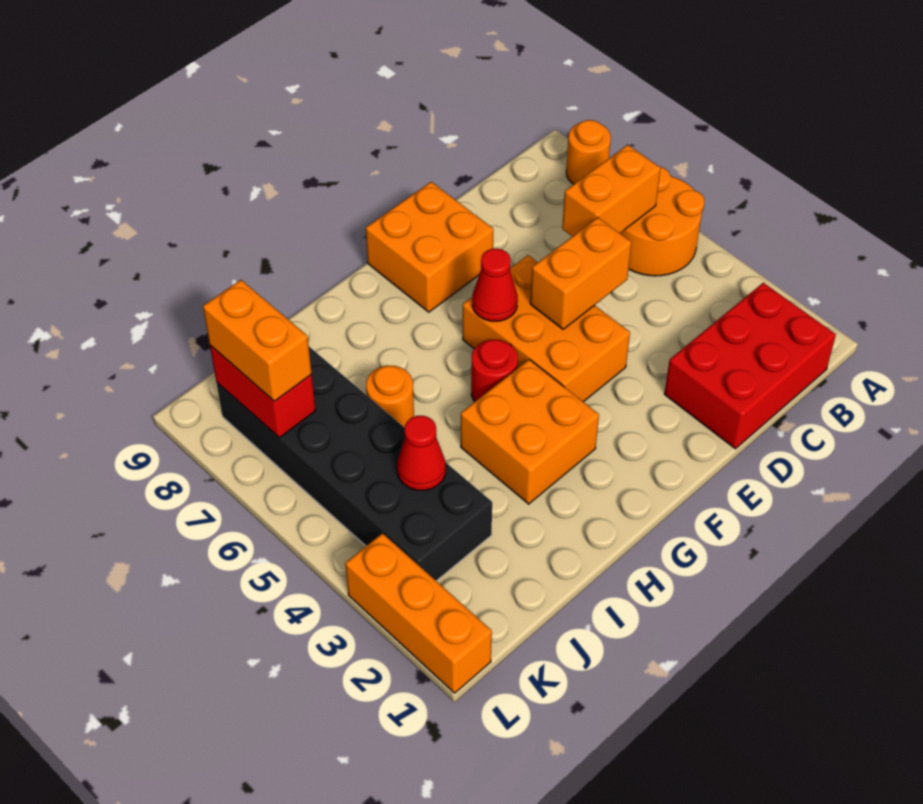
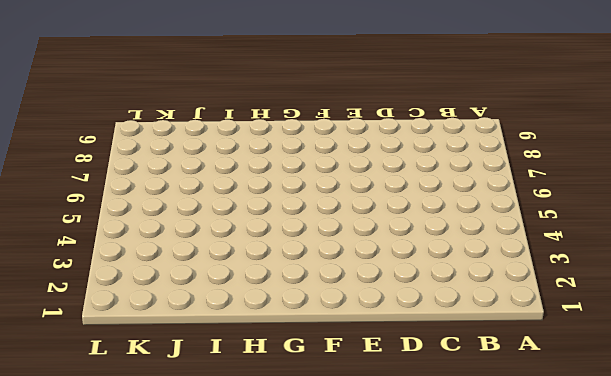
none -> orange 2x2 round brick [620,167,704,276]
none -> orange 1x1 round brick [566,120,611,184]
none -> red 2x3 brick [665,283,836,449]

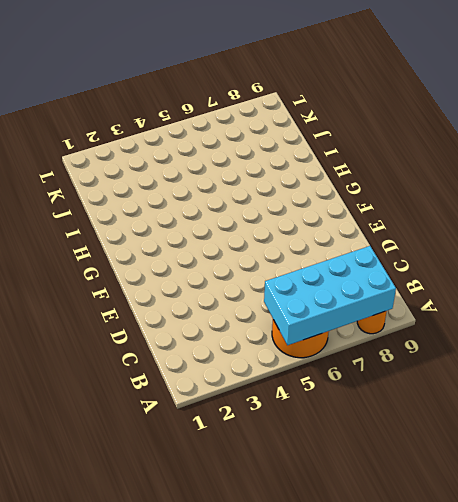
cyan 2x4 brick [264,246,396,345] -> orange 1x2 brick [562,145,660,236]
none -> red 2x3 brick [665,283,836,449]
none -> orange 2x3 brick [463,255,630,402]
none -> orange 2x2 brick [366,182,493,312]

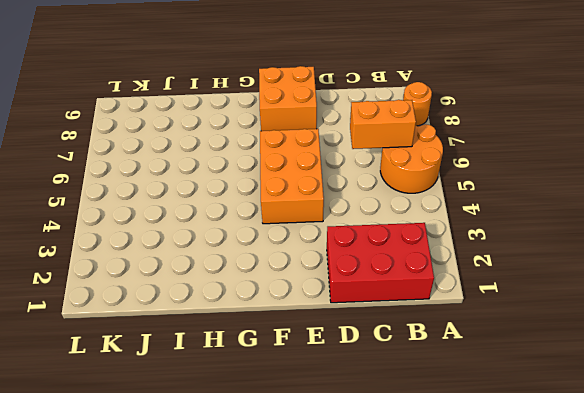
none -> orange 2x2 brick [461,359,599,504]
none -> red 1x1 round brick [471,340,518,402]
none -> orange 1x1 round brick [366,366,414,427]

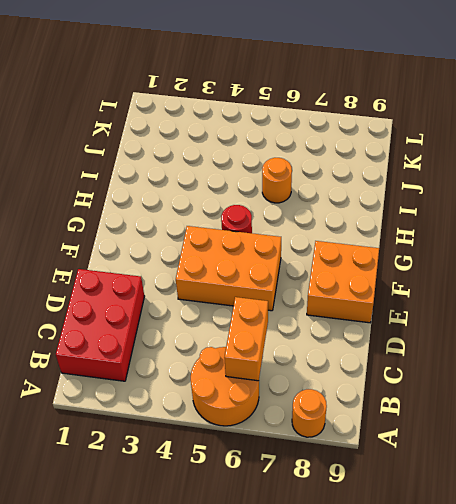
none -> orange 2x2 brick [461,359,599,504]
none -> black 2x6 brick [216,347,492,581]
none -> orange 1x3 brick [345,533,492,693]

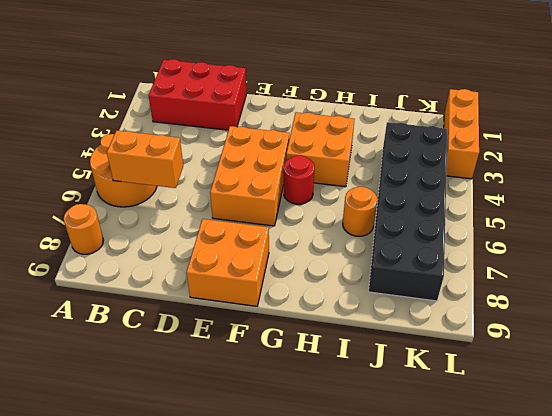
none -> orange 1x2 brick [530,217,631,329]
none -> red 1x1 cone [472,249,518,321]
none -> red 1x1 cone [397,416,446,490]

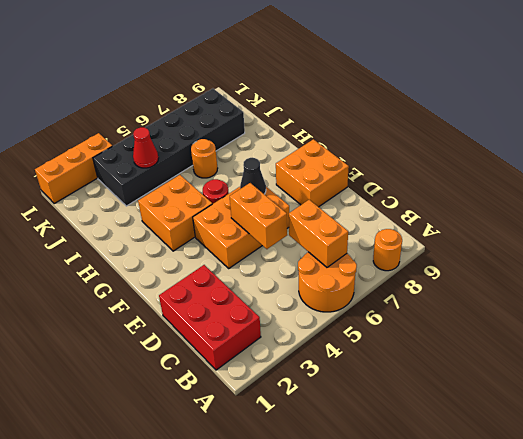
black 1x1 cone [240,158,266,194] -> red 1x1 cone [472,249,518,321]
none -> red 1x2 brick [210,345,316,438]
none -> orange 1x2 brick [203,280,312,401]

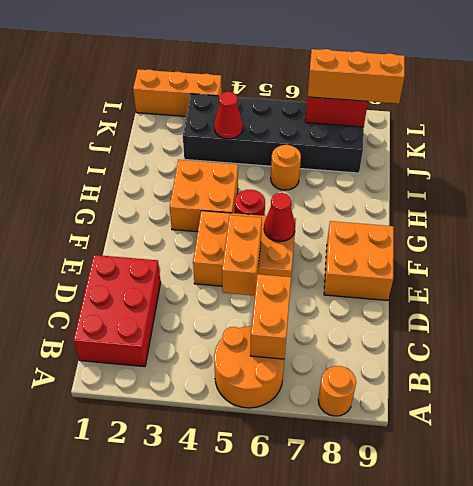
orange 1x3 brick [308,49,405,104] -> orange 1x2 brick [203,280,312,401]

